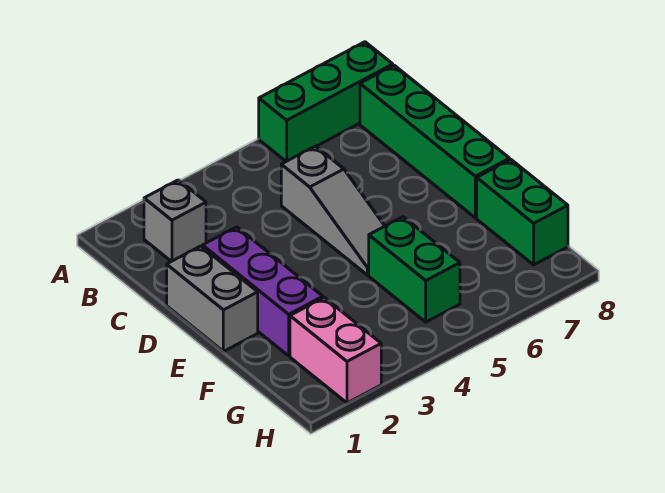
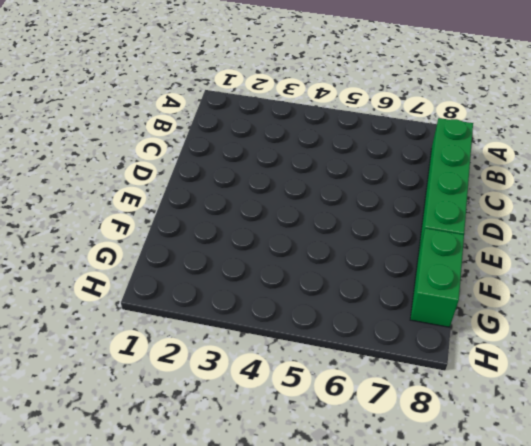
none -> green 1x3 brick [259,42,393,161]
none -> grey 1x1 brick [144,180,206,261]

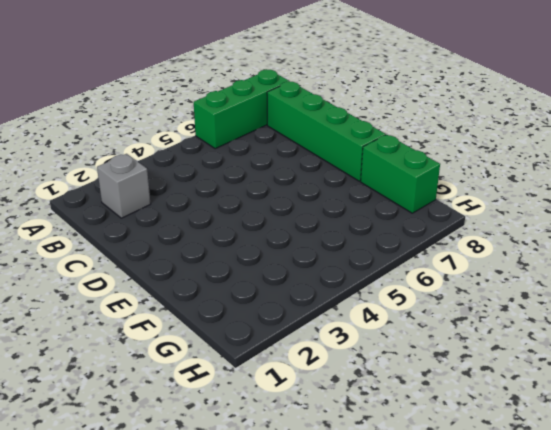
none -> grey 1x3 slope [281,146,384,275]
none -> grey 1x2 brick [167,246,258,351]

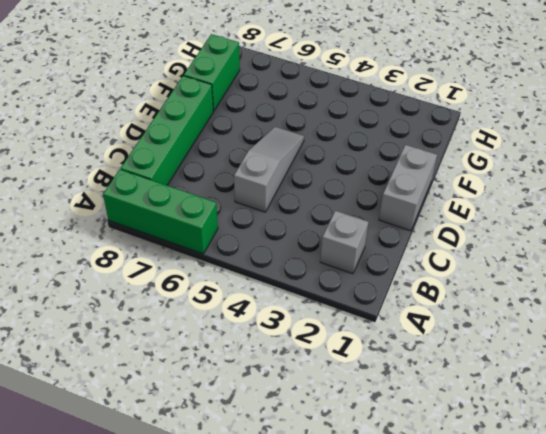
none -> purple 1x3 brick [202,227,323,356]
none -> green 1x2 brick [369,217,460,322]

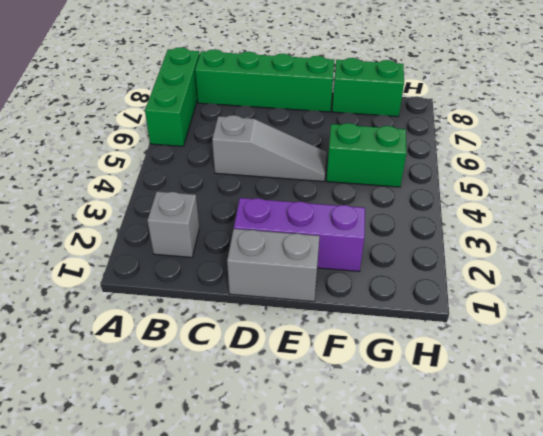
none -> pink 1x2 brick [290,298,381,403]

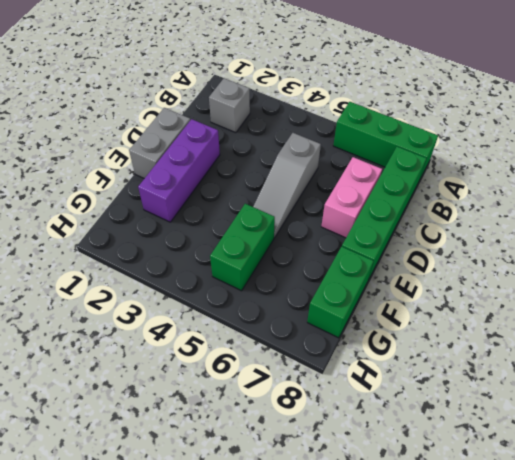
pink 1x2 brick [321,157,382,238] -> pink 1x2 brick moved to [290,298,381,403]

